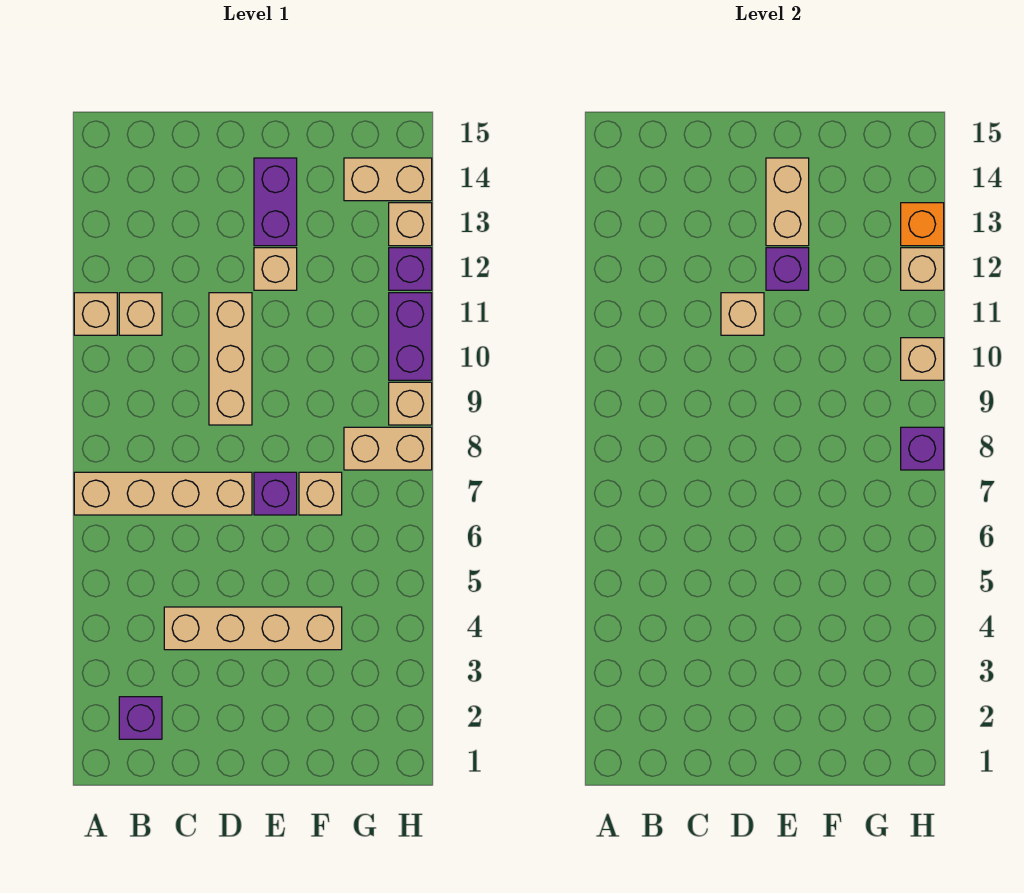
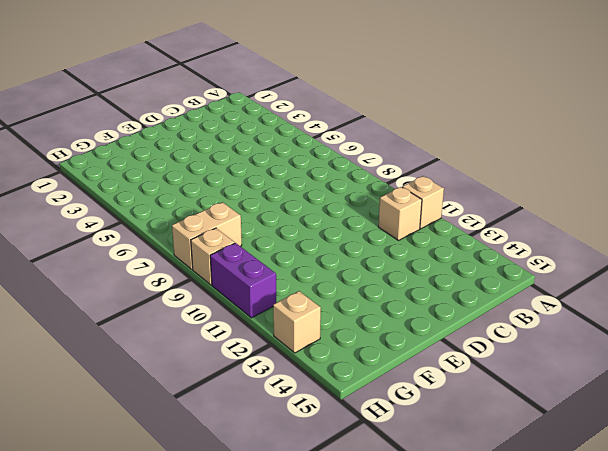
none -> tan 1x4 brick [74,472,252,515]
none -> purple 1x1 brick [119,697,162,739]
none -> tan 1x4 brick [164,607,342,650]

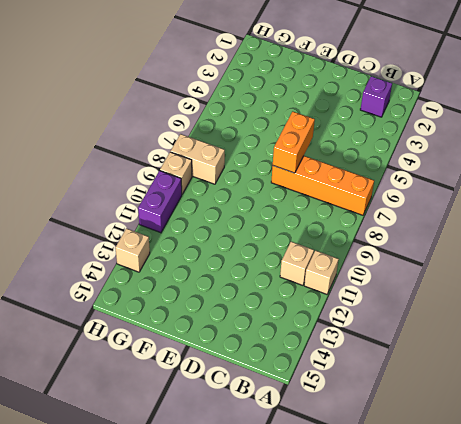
orange 1x4 brick [271,156,374,215] -> tan 1x4 brick [74,472,252,515]
orange 1x2 brick [273,112,315,173] -> none
none -> tan 1x4 brick [164,607,342,650]
none -> tan 1x3 brick [209,293,252,425]
none -> purple 1x1 brick [254,472,297,515]

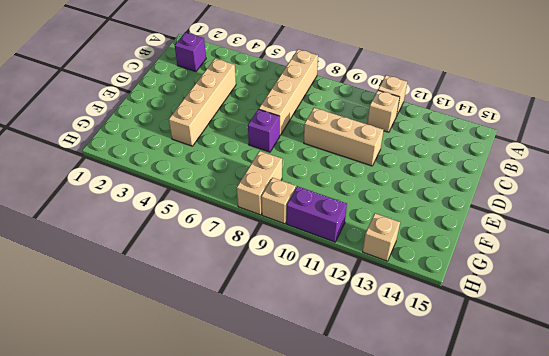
none -> tan 1x1 brick [254,248,297,290]
none -> purple 1x2 brick [254,158,297,246]
none -> tan 1x1 brick [299,472,342,515]

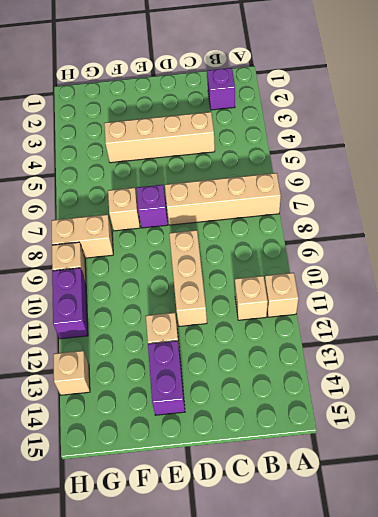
none -> tan 1x2 brick [344,158,432,201]
none -> purple 1x1 brick [389,248,432,290]
none -> tan 1x1 brick [721,293,764,335]

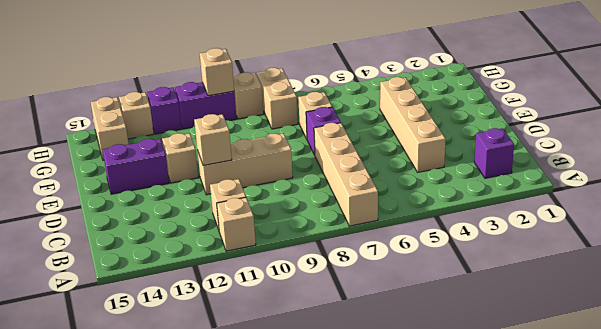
none -> purple 1x1 brick [766,248,809,290]
none -> tan 1x2 brick [766,158,809,246]
none -> purple 1x1 brick [901,427,944,470]

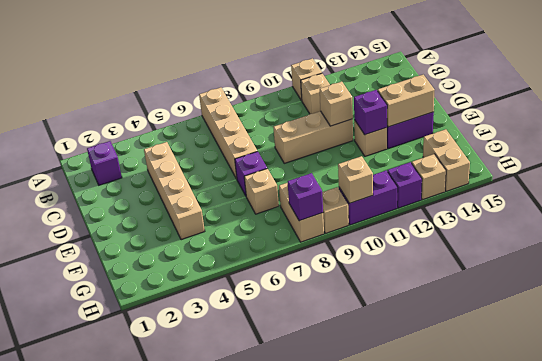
none -> tan 1x1 brick [901,248,944,290]
none -> orange 1x1 brick [901,203,944,246]

